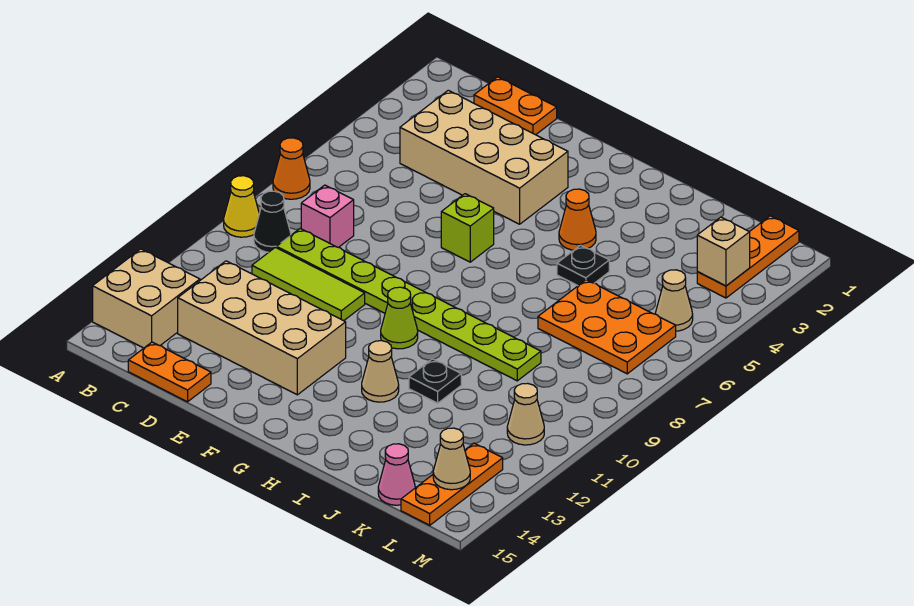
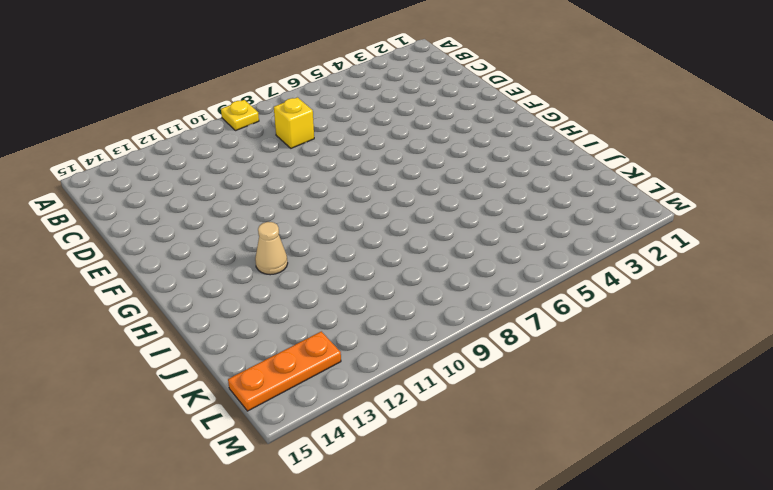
yellow 1x1 plate [221,100,259,131] -> yellow 1x1 cone [224,176,259,237]
yellow 1x1 brick [274,97,314,148] -> pink 1x1 brick [301,185,354,247]
none -> orange 1x1 cone [273,138,310,199]
none -> tan 2x2 brick [93,249,200,348]
none -> black 1x1 cone [254,191,291,252]

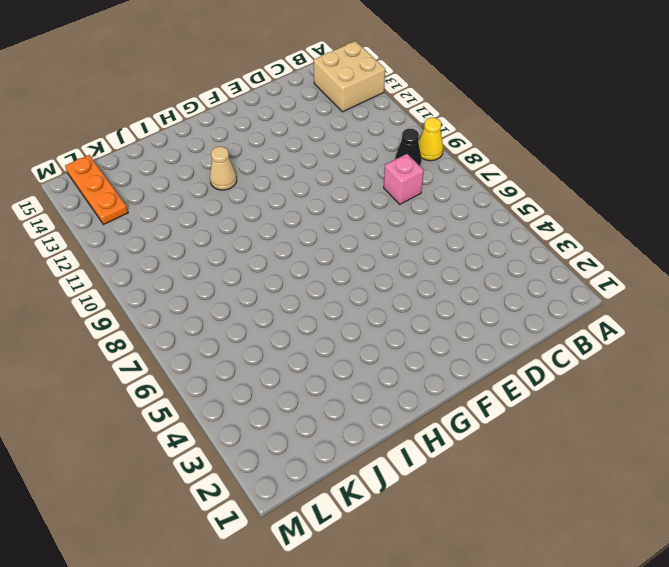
none -> orange 1x1 cone [273,138,310,199]
none -> orange 1x2 plate [474,77,557,135]
none -> tan 2x4 brick [400,90,568,224]

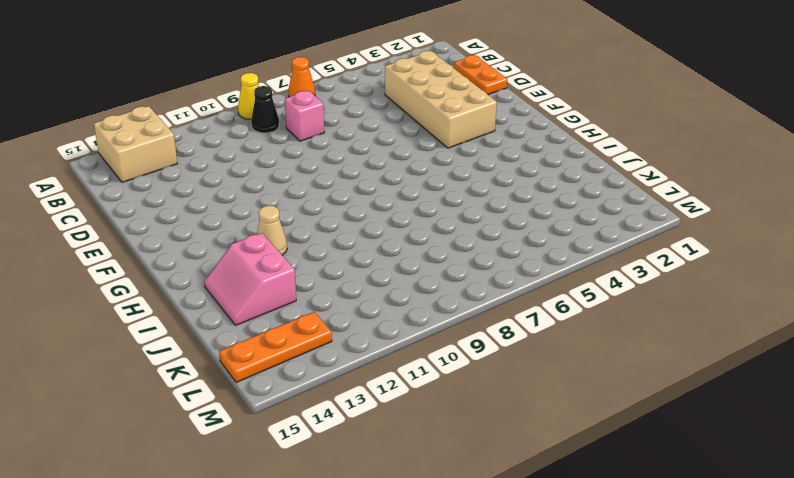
pink 2x2 slope [204,233,296,325] -> none
none -> lime 1x8 plate [277,229,541,381]
none -> lime 1x3 tile [252,247,365,321]
none -> tan 2x4 brick [178,261,346,395]

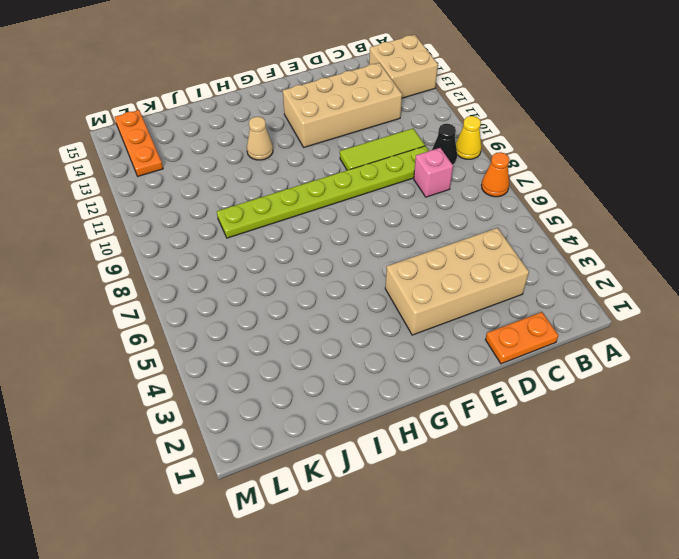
none -> orange 1x2 plate [128,342,211,402]
none -> lime 1x1 brick [441,194,494,262]
none -> lime 1x1 cone [381,287,418,349]

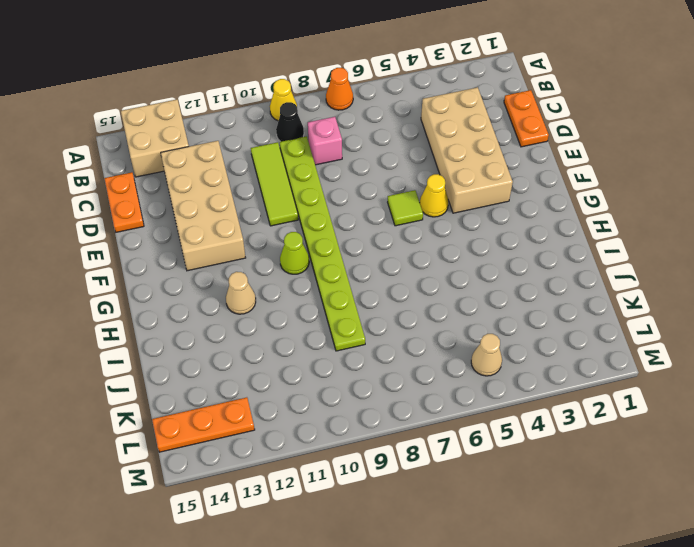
yellow 1x1 cone [420,174,449,217] -> none
lime 1x1 tile [388,190,423,226] -> lime 1x1 brick [441,194,494,262]
none -> orange 1x1 cone [559,189,596,250]
none -> black 1x1 plate [557,245,609,286]
none -> black 1x1 plate [409,359,461,403]

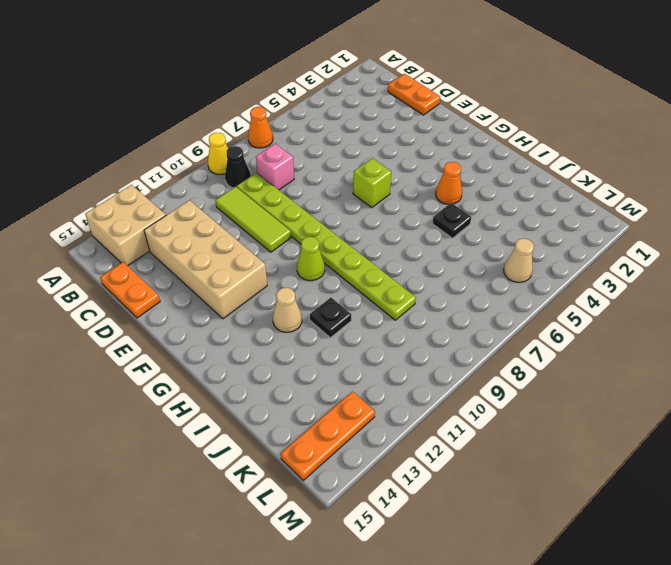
none -> tan 2x4 brick [400,90,568,224]
none -> orange 2x3 plate [538,280,676,374]
none -> pink 1x1 cone [378,444,415,505]

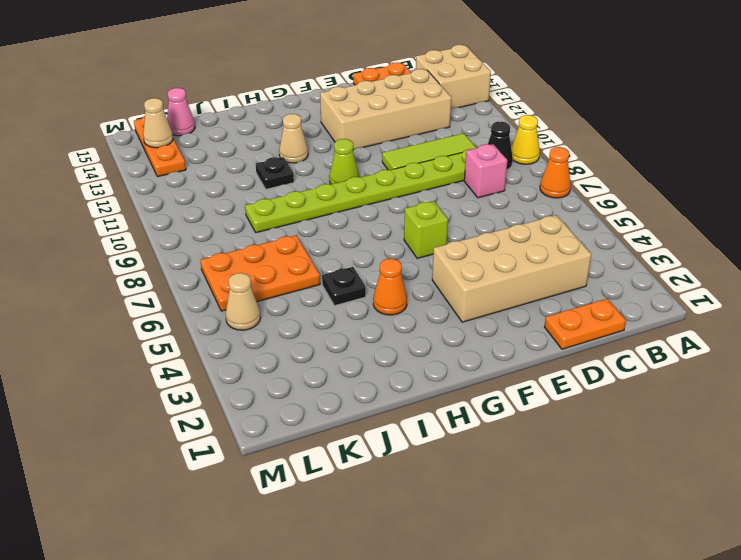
none -> orange 1x3 plate [697,216,799,298]
none -> tan 1x1 cone [507,383,544,445]
none -> tan 1x1 brick [697,217,750,286]

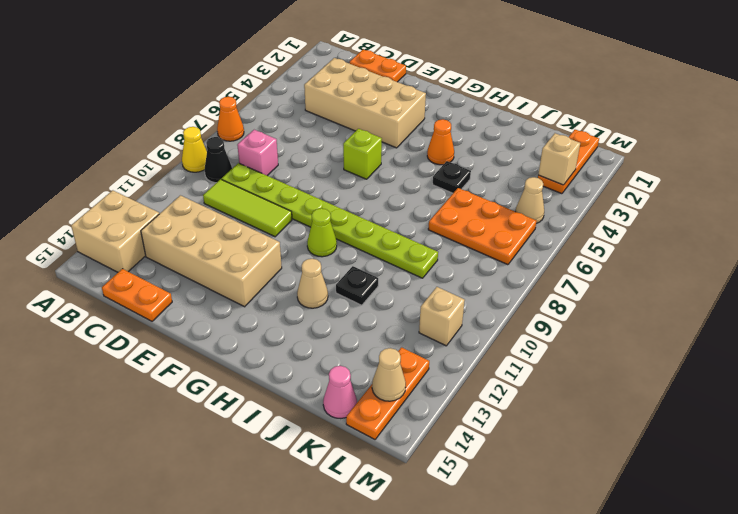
tan 1x1 brick [419,287,465,346] -> tan 1x1 cone [507,383,544,445]

